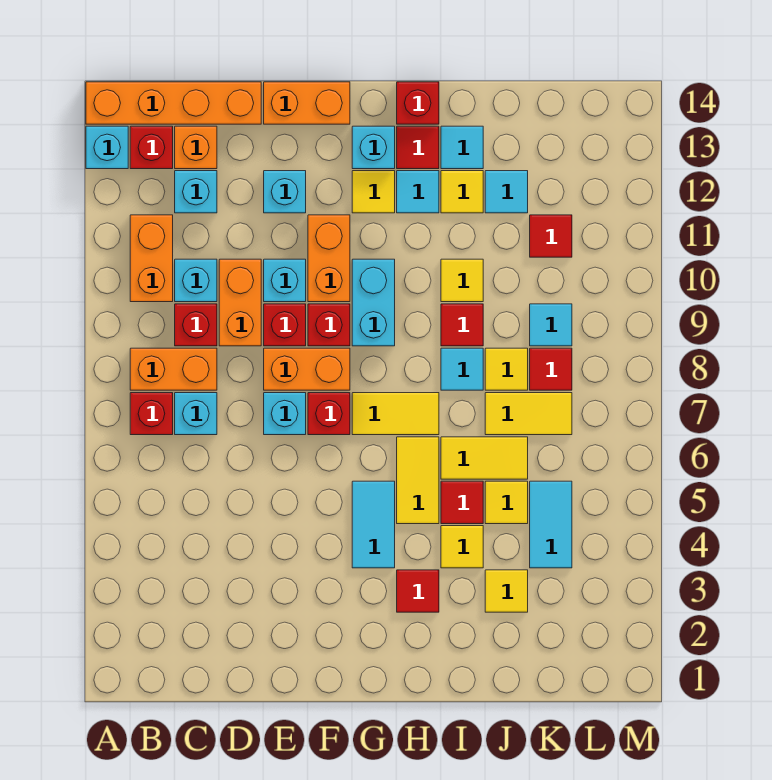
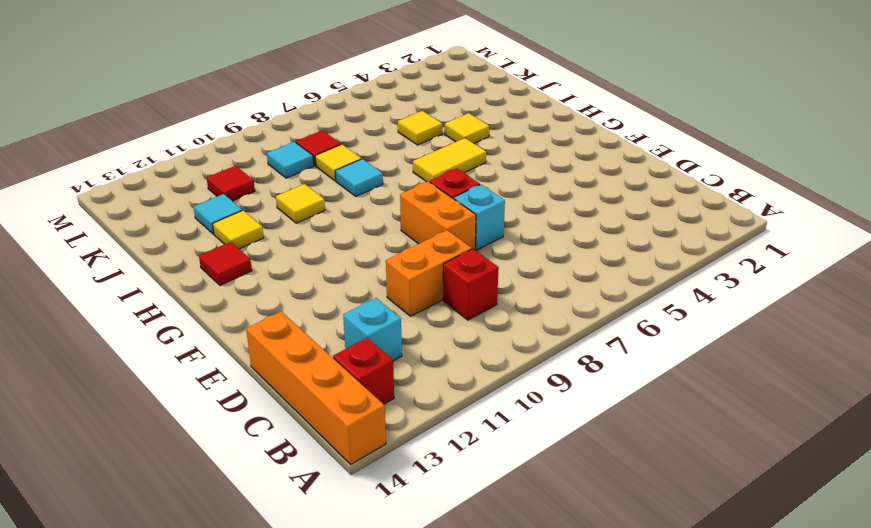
none -> cyan 1x1 brick [86,126,128,169]
none -> red 1x1 brick [130,393,173,435]
none -> orange 1x2 brick [130,348,217,390]
none -> orange 1x2 brick [130,215,173,302]

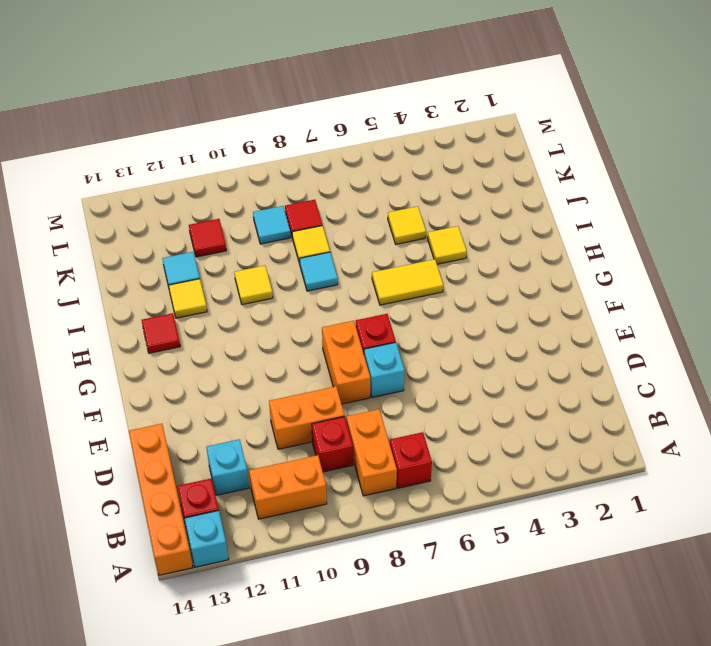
none -> cyan 1x1 brick [175,393,217,435]
none -> cyan 1x1 brick [175,259,217,302]
none -> orange 1x1 brick [175,126,217,169]
none -> red 1x1 brick [264,304,306,346]

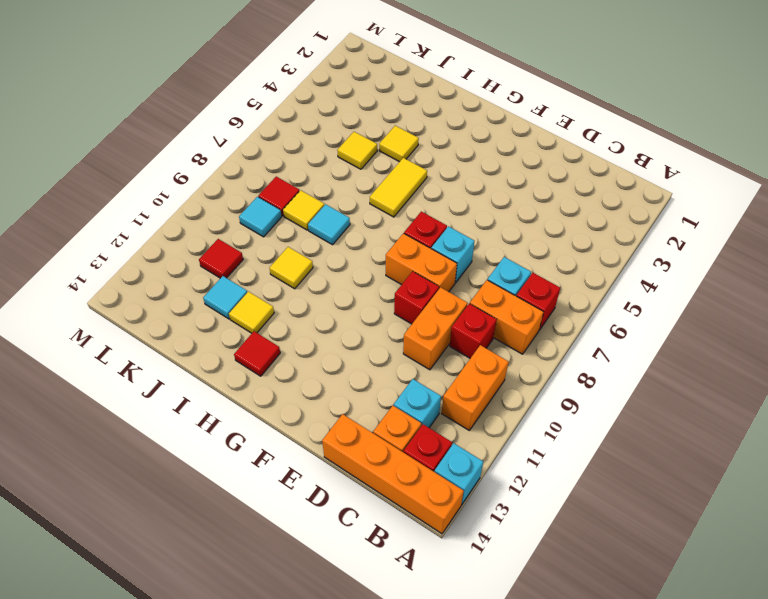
none -> cyan 1x1 brick [175,259,217,302]
none -> cyan 1x1 brick [264,259,306,302]
none -> cyan 1x1 brick [264,171,306,213]
none -> orange 1x2 brick [264,82,350,124]

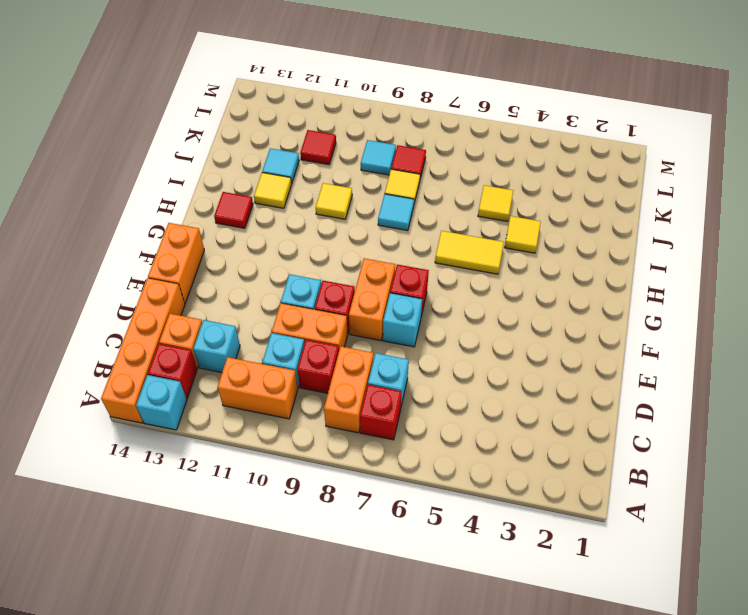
none -> cyan 1x1 brick [264,171,306,213]
none -> red 1x1 brick [308,304,350,346]
none -> orange 1x2 brick [308,215,350,302]
none -> cyan 1x2 tile [352,481,395,568]

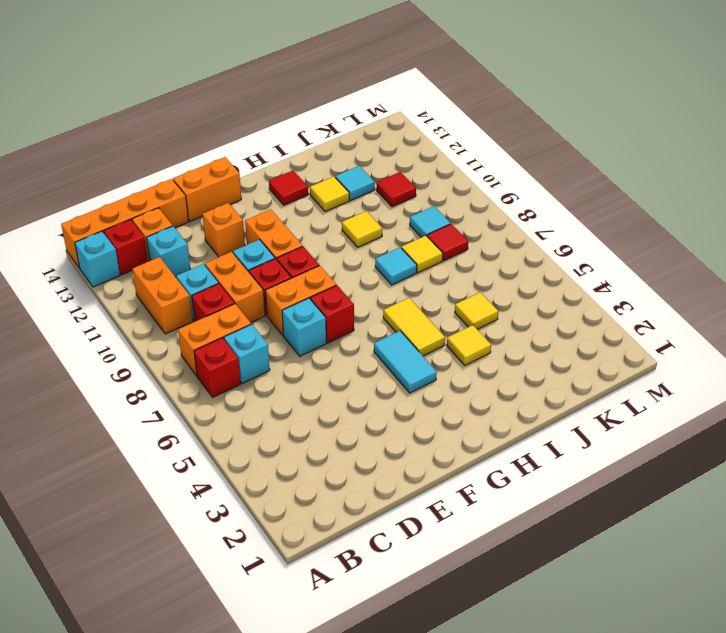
orange 1x1 brick [202,203,245,257] -> cyan 1x1 brick [264,171,306,213]
none -> yellow 1x2 tile [352,393,439,435]
none -> cyan 1x2 brick [352,259,395,346]
none -> yellow 1x1 tile [352,171,395,213]
none -> cyan 1x1 brick [352,126,395,169]

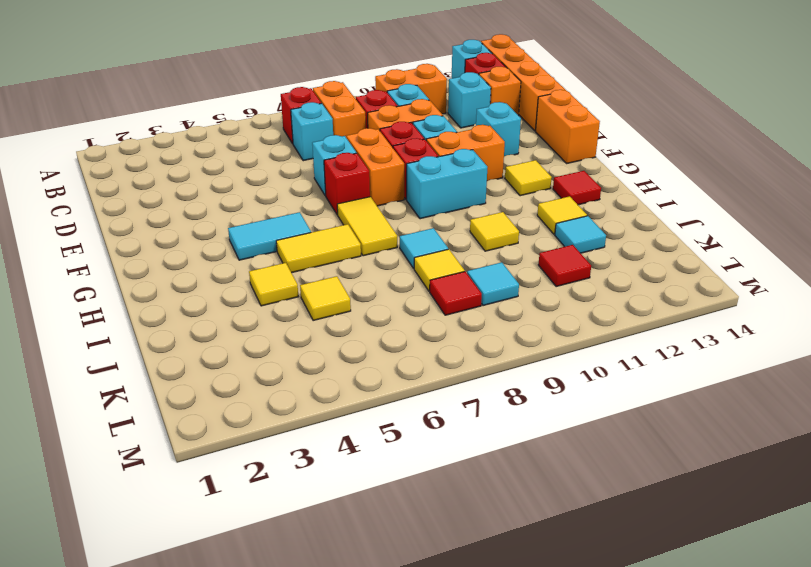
none -> cyan 1x1 brick [352,126,395,169]
none -> red 1x1 tile [397,570,439,612]
none -> cyan 1x1 tile [397,171,439,213]
none -> red 1x1 brick [397,82,439,124]

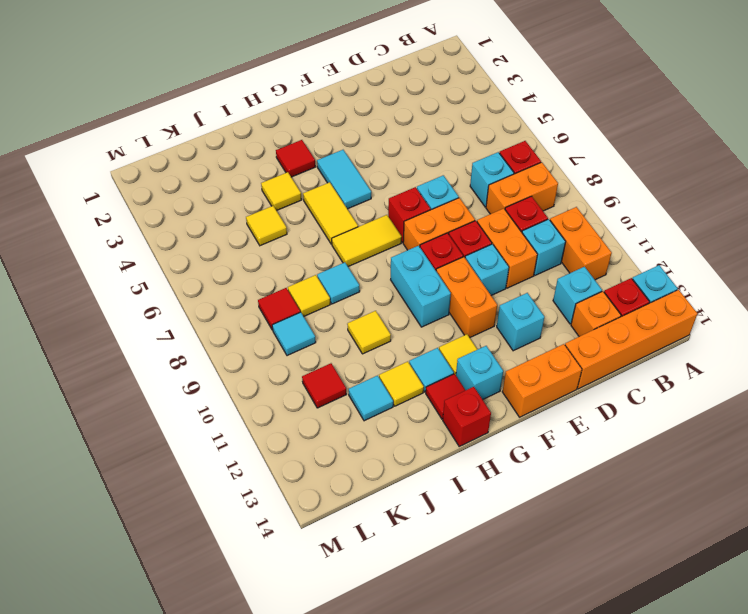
none -> red 1x1 tile [441,481,483,524]
none -> yellow 1x2 tile [441,437,528,479]
none -> red 1x1 tile [441,304,483,346]
none -> cyan 1x1 tile [441,126,483,169]

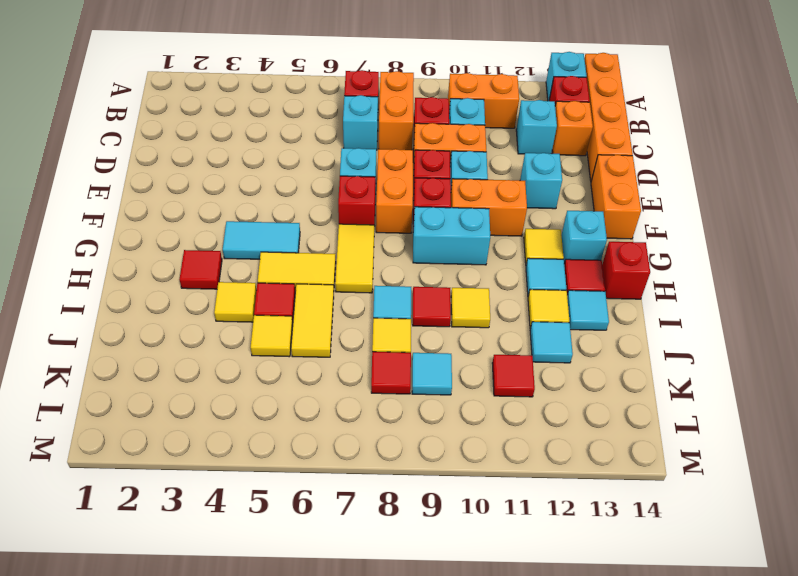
none -> yellow 1x1 tile [485,570,528,612]
none -> yellow 1x2 tile [485,393,572,435]
none -> cyan 1x2 tile [530,481,572,568]

